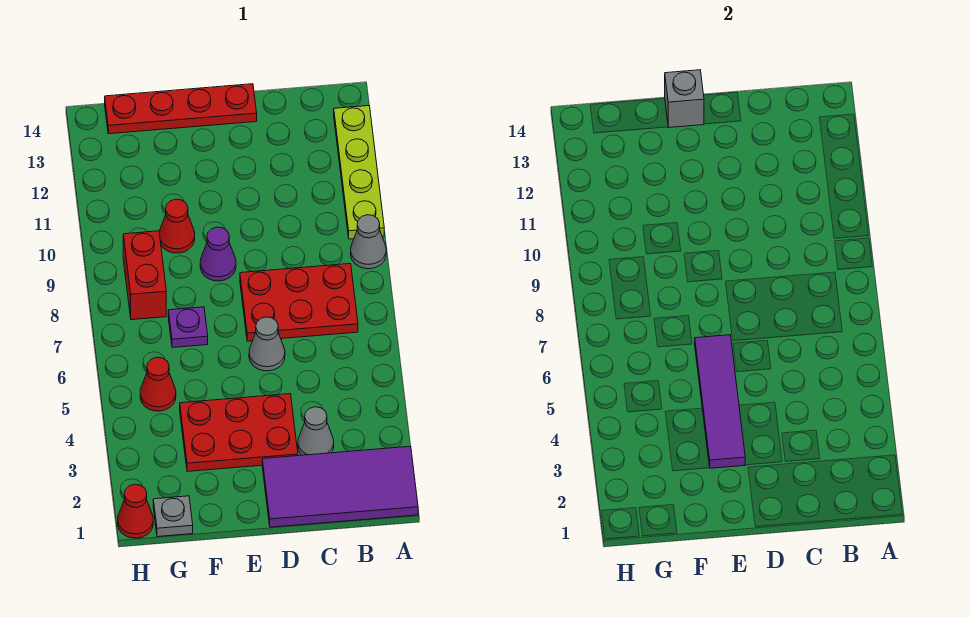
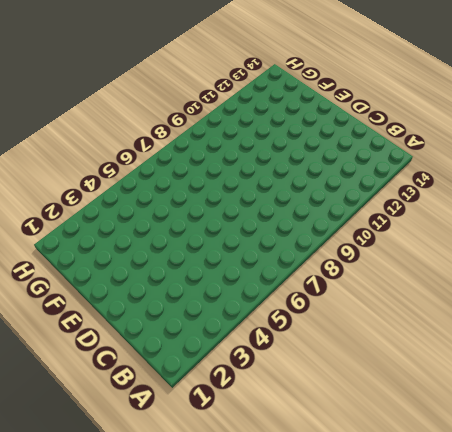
none -> purple 2x4 tile [262,446,418,527]
none -> grey 1x1 cone [351,215,386,269]
none -> lime 1x4 plate [334,106,384,239]

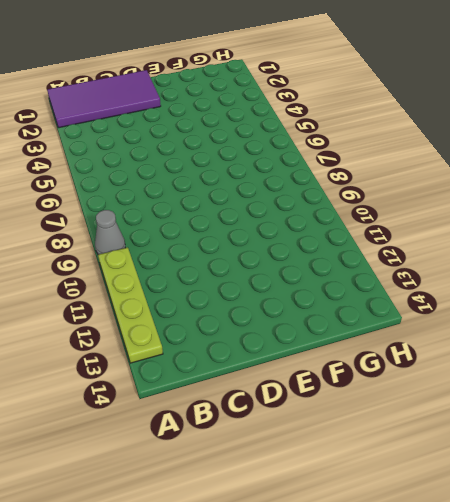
none -> red 2x3 plate [240,264,358,341]
none -> grey 1x1 cone [298,407,334,455]
none -> red 2x3 plate [180,394,298,472]

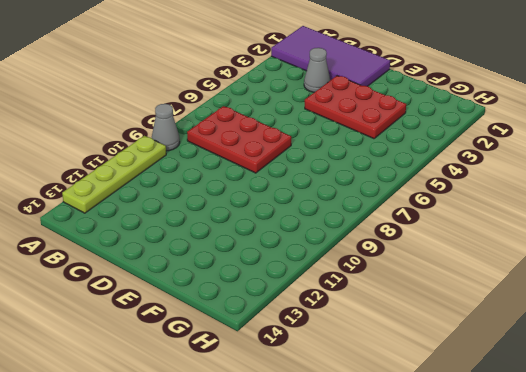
none -> grey 1x1 cone [249,317,285,371]
none -> red 1x4 plate [105,84,257,134]
none -> purple 1x1 cone [200,227,236,281]

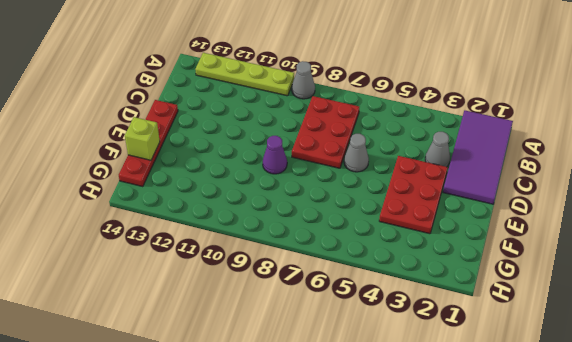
lime 1x1 brick [125,117,160,160] -> none
none -> purple 1x1 plate [168,307,208,348]
none -> red 1x1 cone [159,199,195,253]
none -> grey 1x1 plate [153,496,193,537]

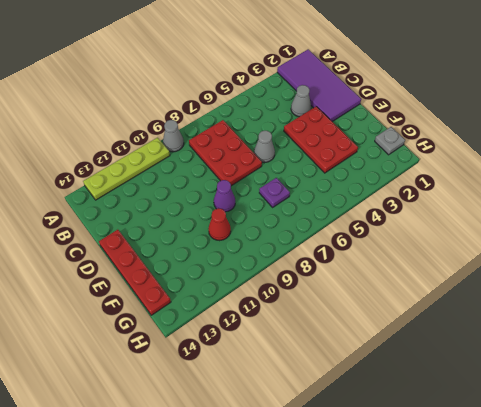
none -> red 1x1 cone [140,357,176,411]
none -> red 1x2 brick [123,231,166,320]
none -> red 1x1 cone [118,484,153,538]

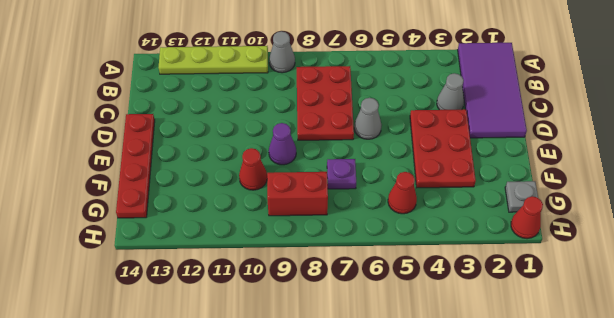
none -> purple 1x4 tile [695,335,745,468]
none -> grey 1x1 brick [665,70,704,128]

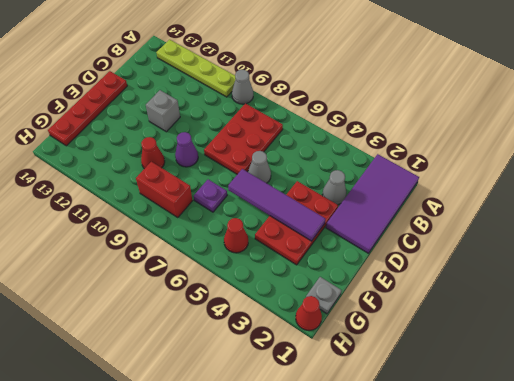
grey 1x1 brick [146,90,180,132] -> grey 1x1 brick moved to [665,70,704,128]

